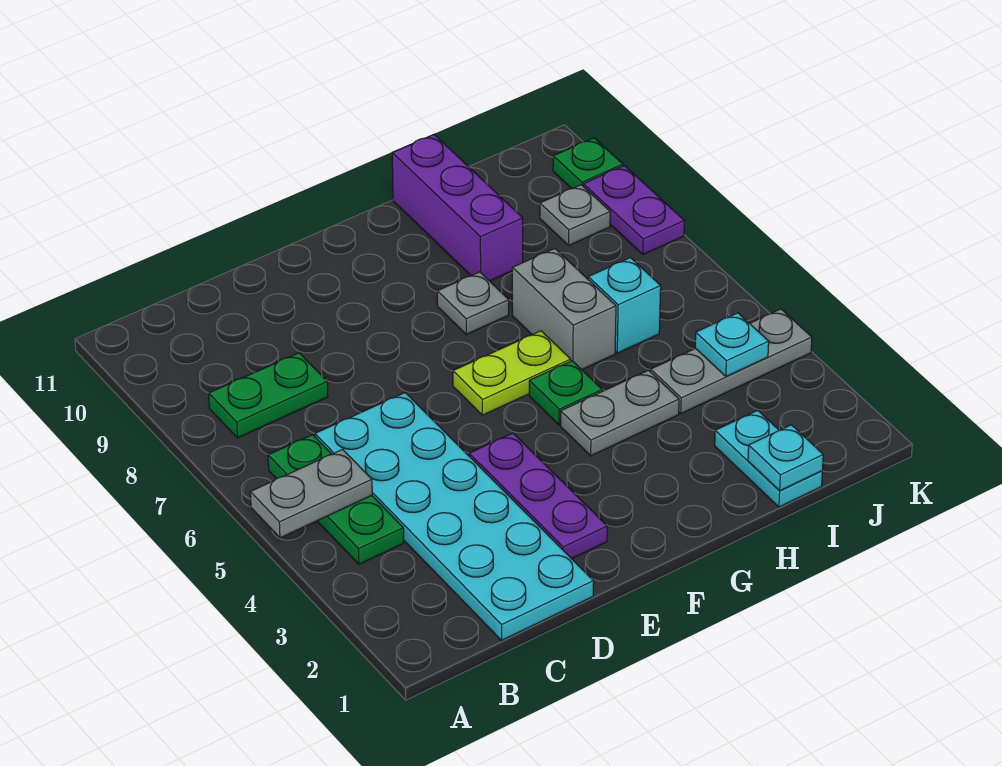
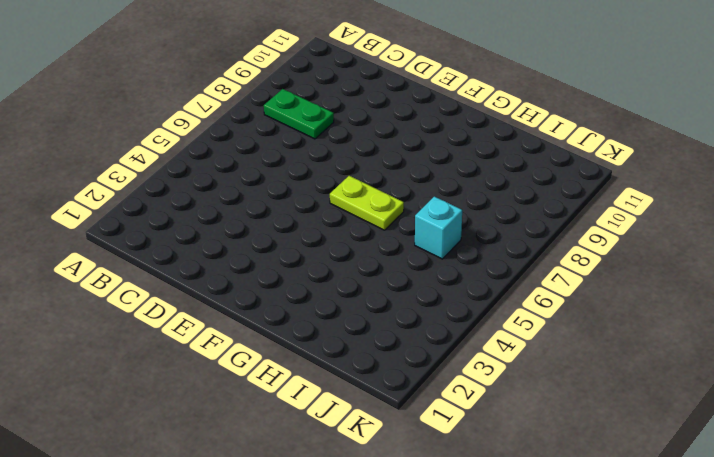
none -> green 1x3 plate [268,435,404,564]
none -> cyan 2x6 plate [315,393,594,640]
none -> purple 1x3 plate [469,433,607,559]

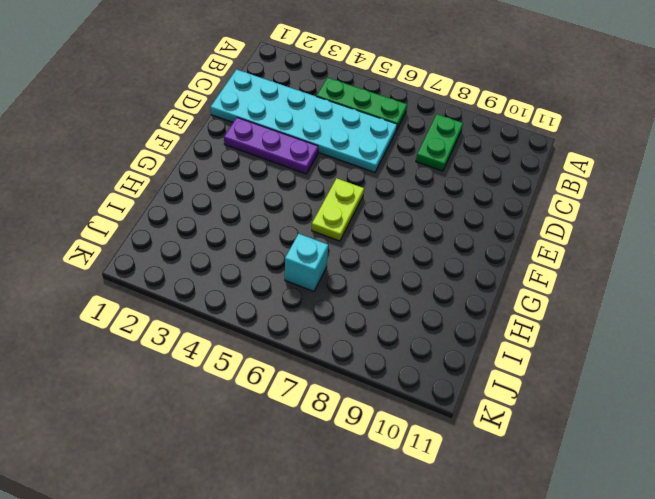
none -> grey 1x2 plate [561,370,679,456]
none -> green 1x1 plate [529,361,602,425]
none -> grey 1x1 plate [437,272,509,334]

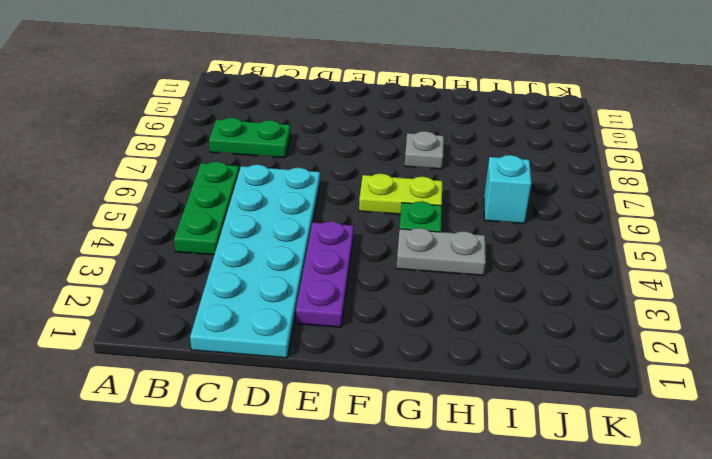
none -> grey 1x2 brick [512,249,616,370]
none -> purple 1x3 brick [392,135,523,281]
none -> cyan 1x2 plate [715,410,822,507]

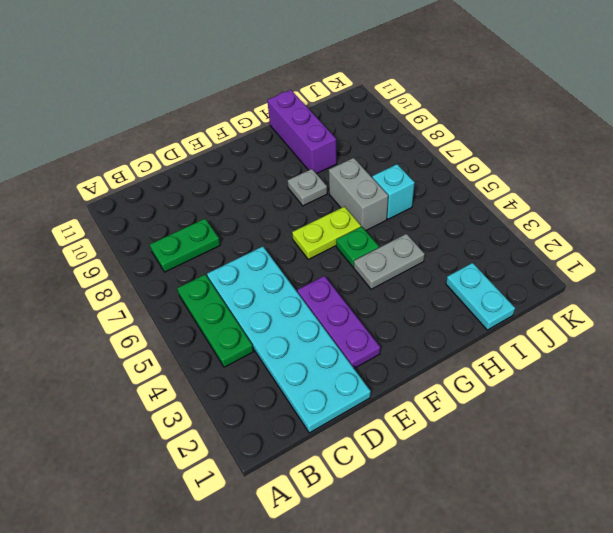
none -> grey 1x3 plate [651,309,812,414]
none -> grey 1x1 plate [540,185,610,245]
none -> purple 1x2 plate [583,166,684,255]

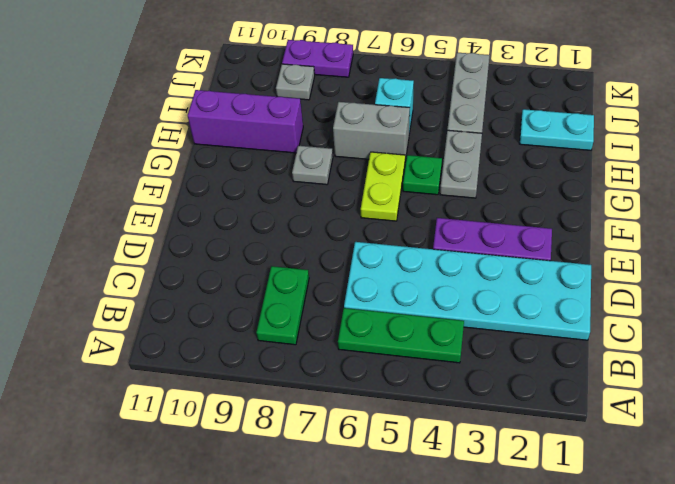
none -> green 1x1 plate [553,138,623,189]
none -> grey 1x2 plate [250,449,372,538]
none -> cyan 1x1 plate [748,425,823,491]

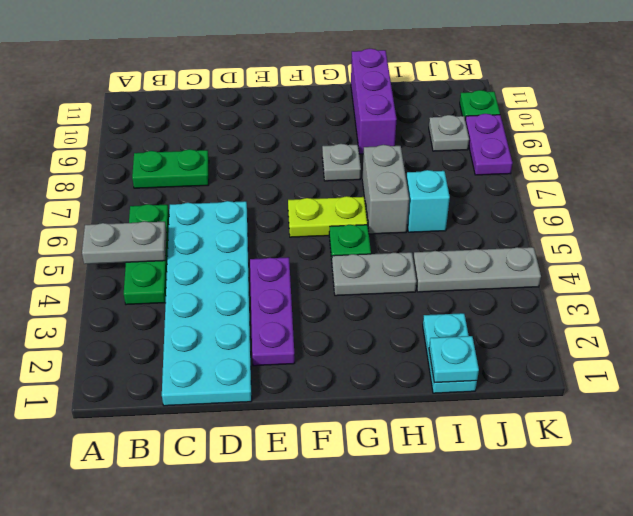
none -> cyan 1x1 plate [695,313,769,376]

